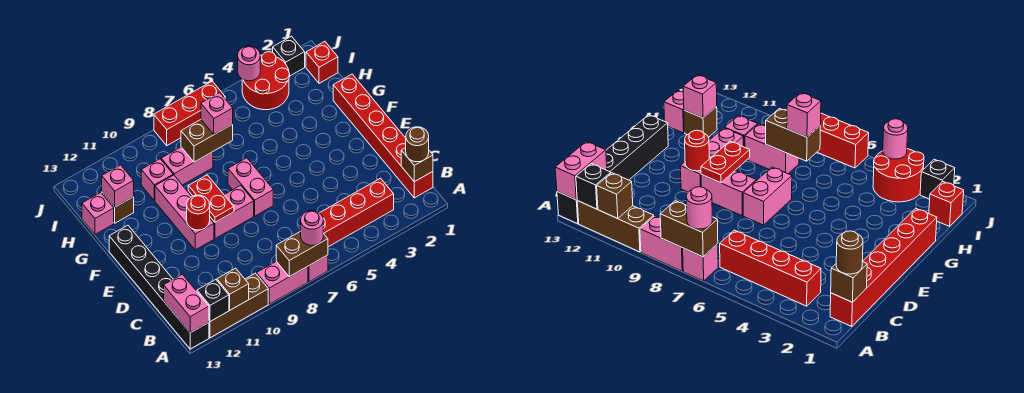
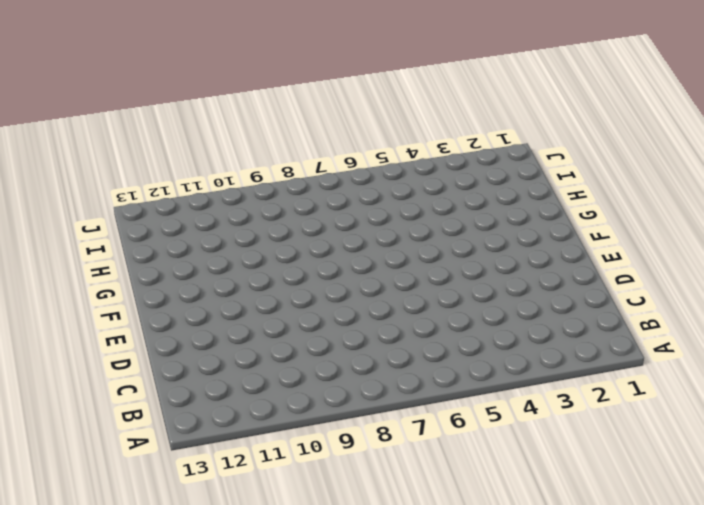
none -> pink 1x1 brick [308,255,328,282]
none -> pink 1x2 brick [256,261,308,304]
none -> brown 1x3 brick [209,273,268,338]
none -> black 1x6 brick [109,225,209,349]

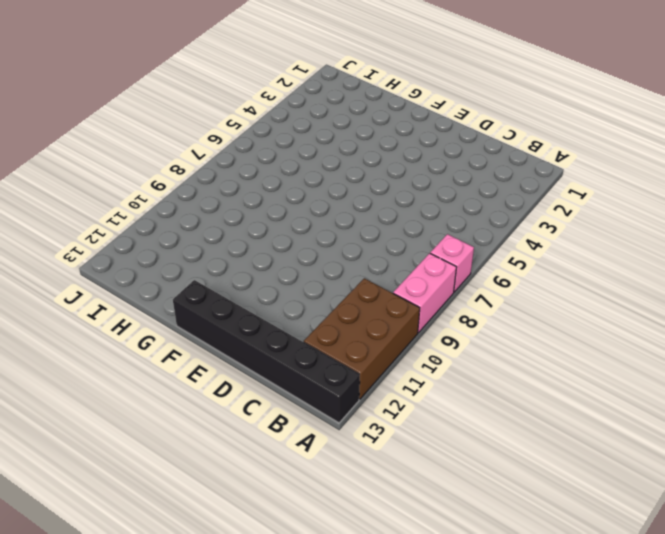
brown 2x3 brick [304,278,420,399] -> brown 1x3 brick [209,273,268,338]
none -> red 1x6 brick [333,74,433,198]
none -> red 1x4 brick [320,178,394,247]
none -> pink 1x2 brick [228,158,273,216]
none -> pink 1x2 brick [210,185,254,239]

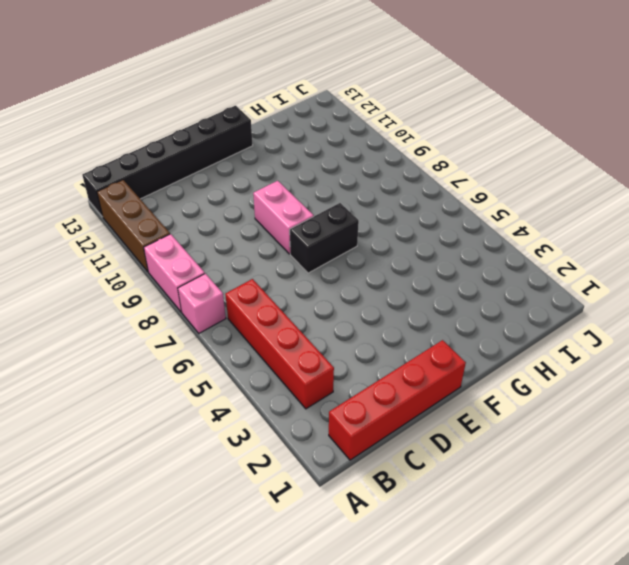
red 1x4 brick [329,340,466,460] -> red 1x6 brick [333,74,433,198]
black 1x2 brick [290,203,359,273] -> pink 1x2 brick [228,158,273,216]
none -> pink 1x3 brick [155,175,214,250]
none -> pink 1x2 brick [161,147,213,185]
none -> pink 1x1 brick [141,159,173,201]
none -> brown 1x1 brick [102,193,134,223]

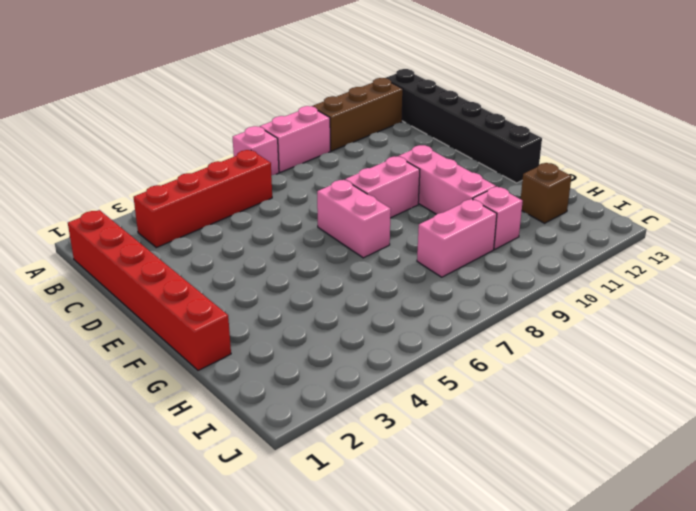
none -> pink 1x1 brick [82,193,114,234]
none -> red 1x1 brick [306,42,338,83]
none -> red 2x2 round brick [242,52,290,110]
none -> black 1x1 brick [273,36,305,76]

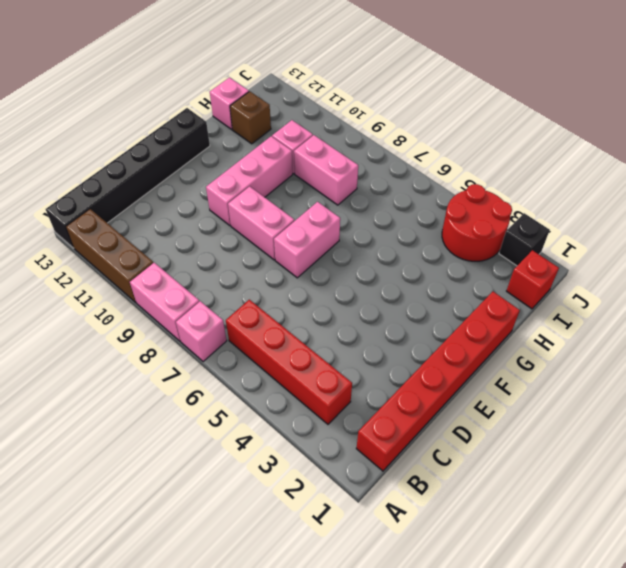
none -> red 1x3 brick [154,81,225,145]
none -> brown 1x2 brick [276,231,328,277]
none -> brown 1x1 brick [217,268,249,310]
none -> black 1x1 brick [197,280,229,321]

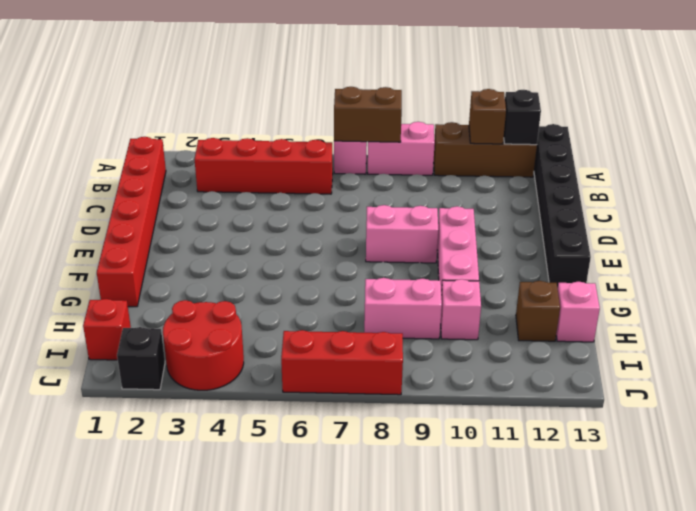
none -> pink 1x2 brick [228,158,273,216]
none -> pink 1x2 brick [164,274,209,333]
none -> brown 1x1 brick [401,148,433,182]
none -> red 1x2 plate [188,175,234,222]

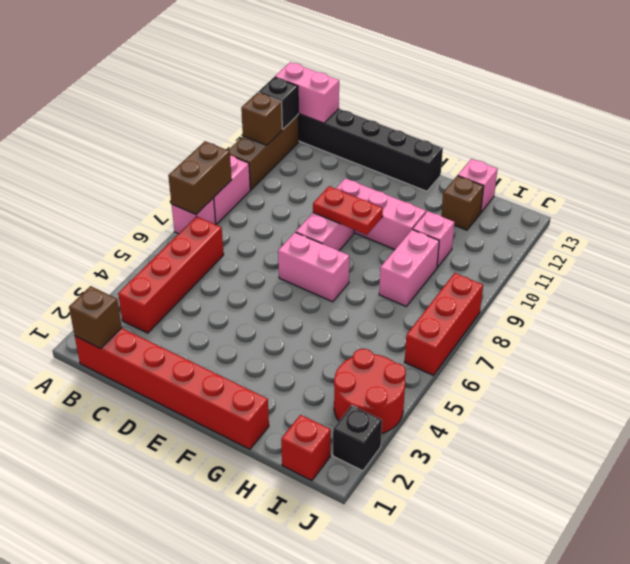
none -> red 1x1 round brick [187,195,210,230]
none -> brown 1x2 brick [181,120,233,162]
none -> pink 1x1 brick [102,165,134,207]
none -> pink 1x1 round brick [238,46,260,81]

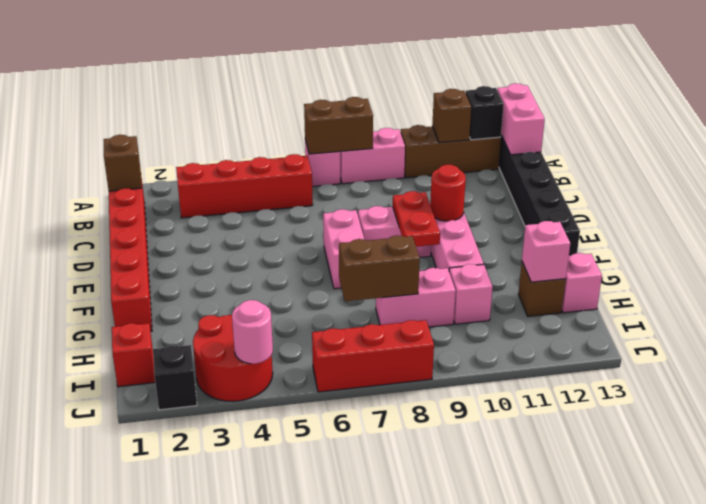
none -> pink 1x1 round brick [301,211,324,246]
none -> brown 1x1 round brick [406,127,429,162]
none -> pink 1x1 brick [201,93,233,134]

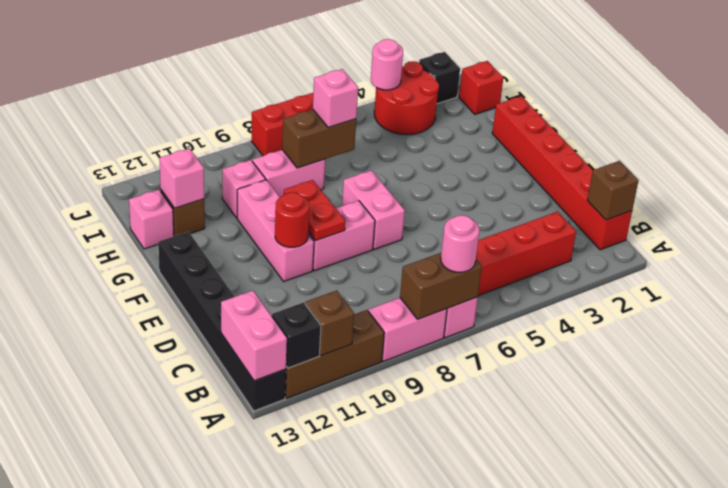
none -> brown 1x1 round brick [406,127,429,162]

